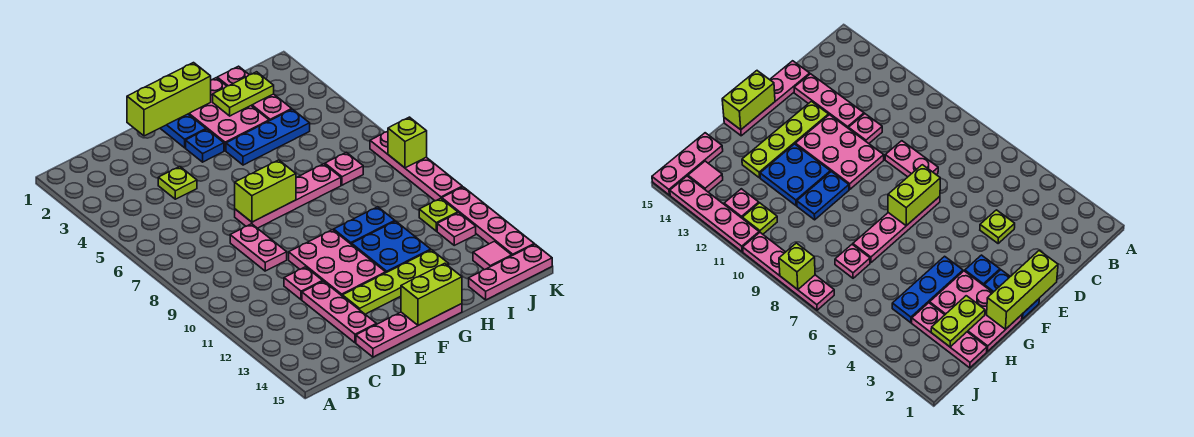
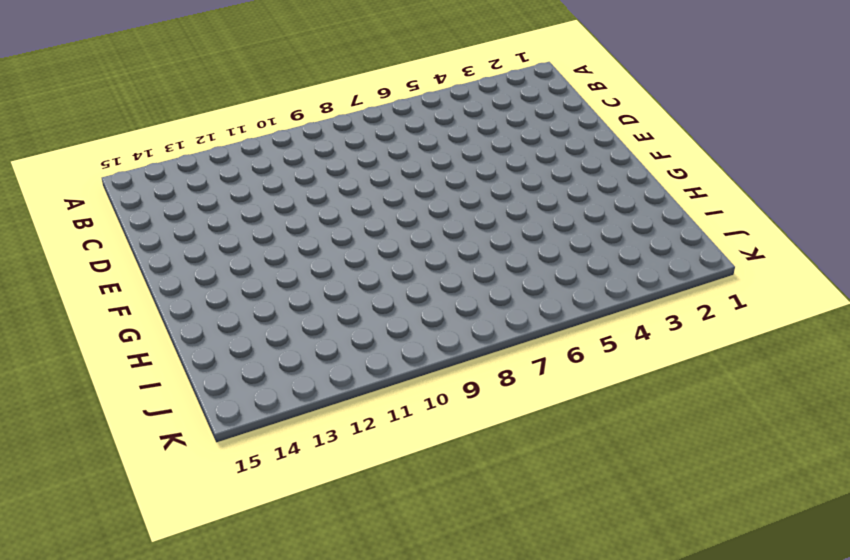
none -> lime 1x1 plate [158,167,197,199]
none -> pink 1x2 plate [230,224,287,271]
none -> pink 1x1 plate [284,267,323,300]

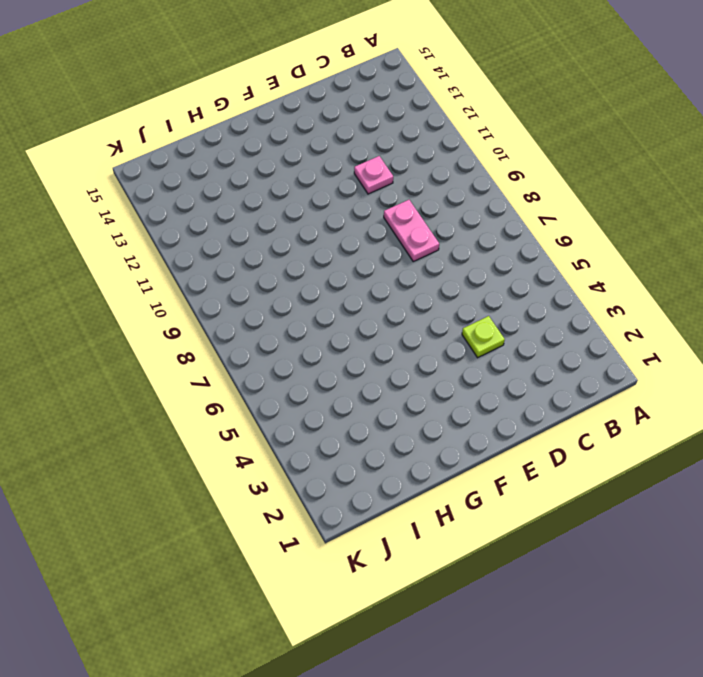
none -> pink 1x3 plate [302,281,376,343]
none -> pink 1x4 plate [356,304,462,357]
none -> pink 1x4 plate [235,164,341,228]

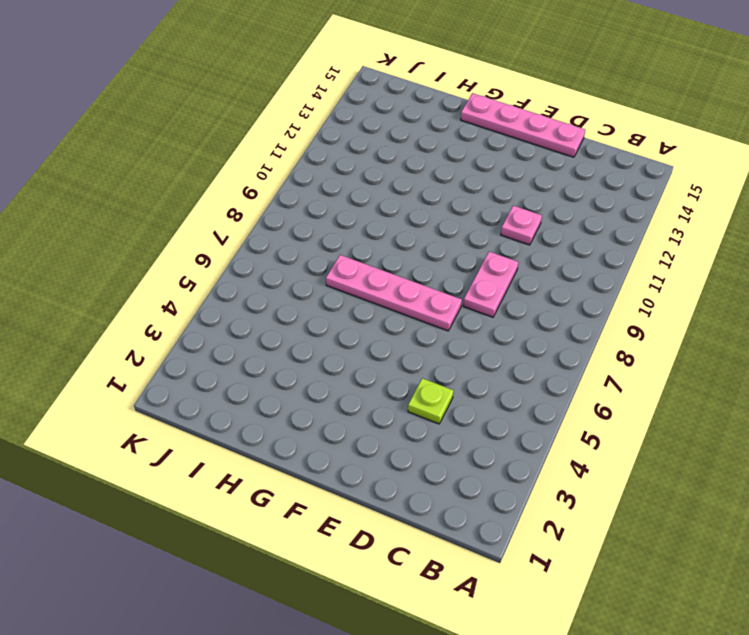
none -> pink 1x3 plate [302,281,376,343]
none -> pink 2x3 plate [289,230,386,295]
none -> lime 1x4 plate [342,250,449,314]

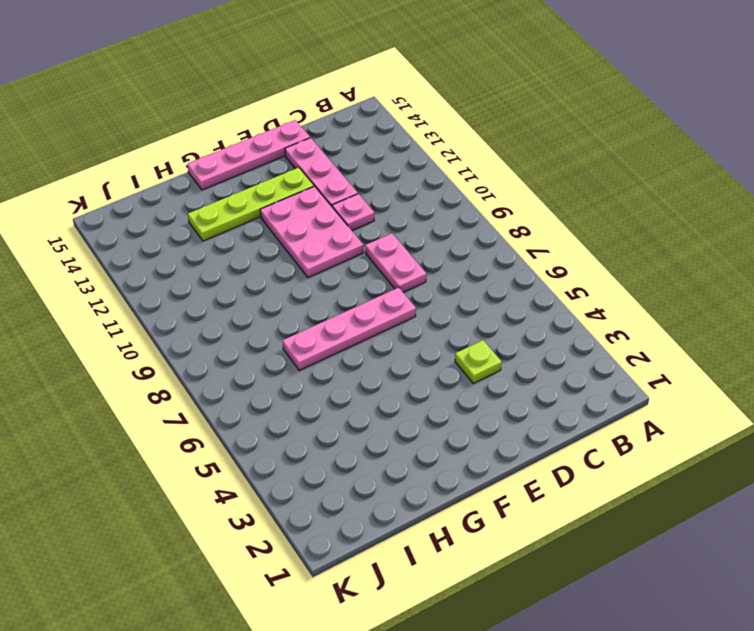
none -> blue 1x2 plate [160,114,206,148]
none -> blue 1x1 plate [186,129,224,162]
none -> pink 2x3 plate [189,78,269,151]

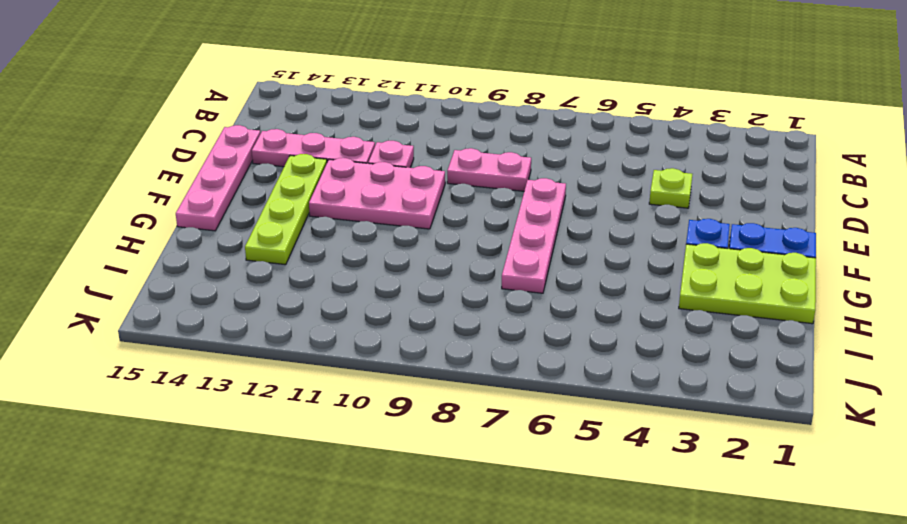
lime 2x3 plate [679,243,816,324] -> pink 2x3 plate [189,78,269,151]
none -> blue 1x3 plate [226,109,310,165]
none -> blue 1x2 plate [334,207,395,245]
none -> blue 2x2 plate [352,221,431,273]

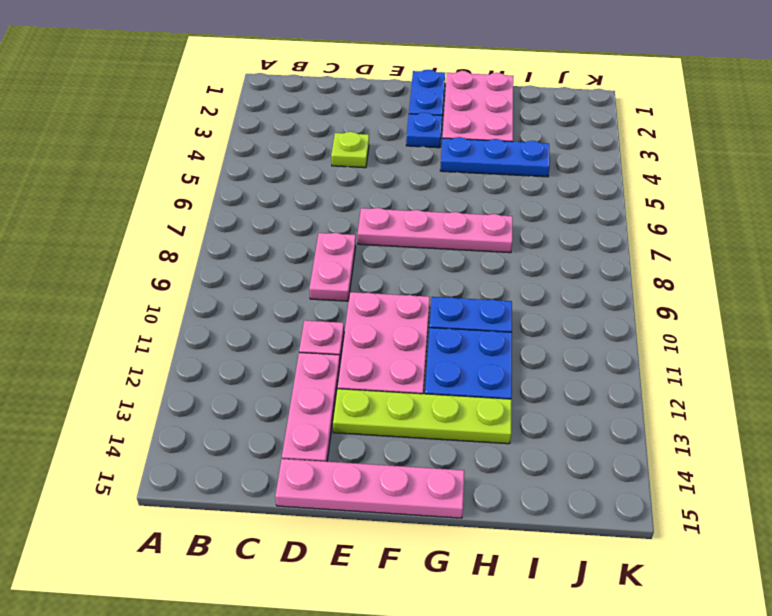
none -> pink 1x3 plate [217,66,292,121]
none -> pink 1x1 plate [325,152,363,185]
none -> pink 1x3 plate [469,244,552,300]

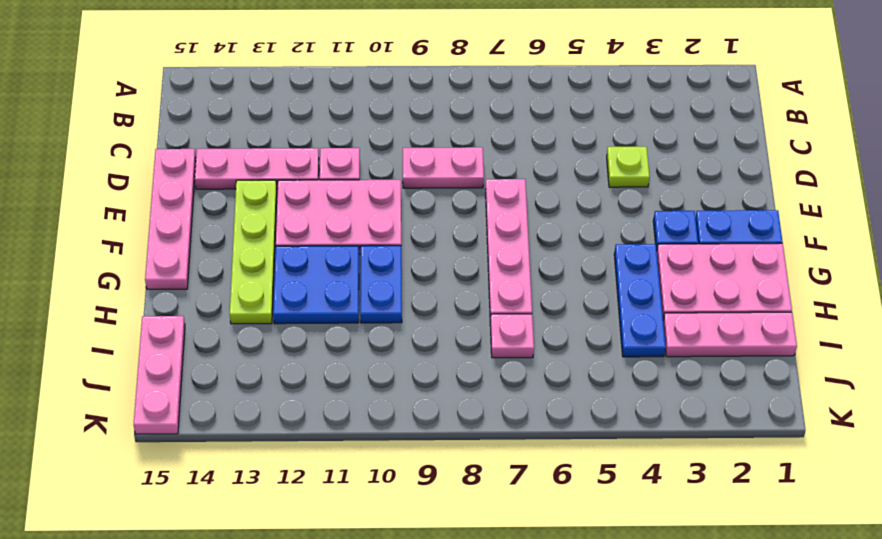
none -> lime 1x1 plate [419,198,458,231]
none -> pink 1x1 plate [437,213,476,245]
none -> pink 1x1 tile [473,241,512,270]

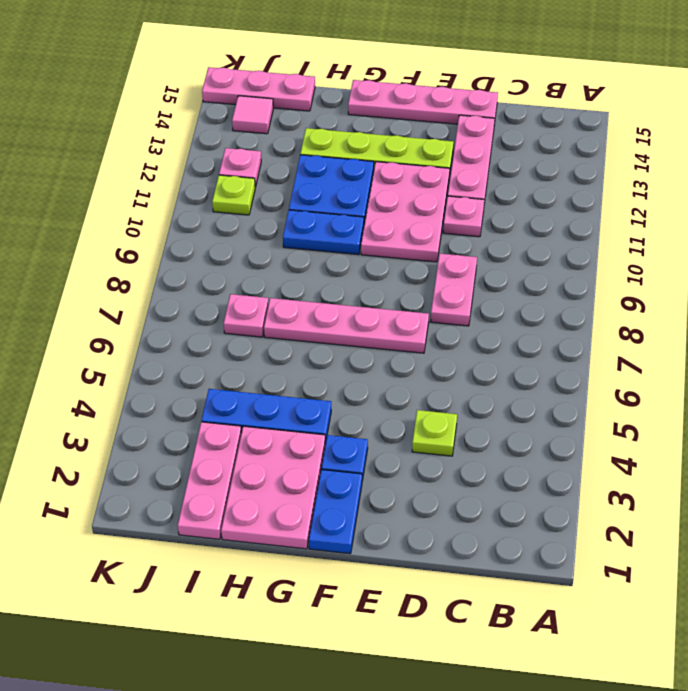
none -> pink 1x4 plate [370,132,462,201]
none -> pink 1x4 plate [442,187,534,256]
none -> lime 1x3 brick [127,63,211,136]

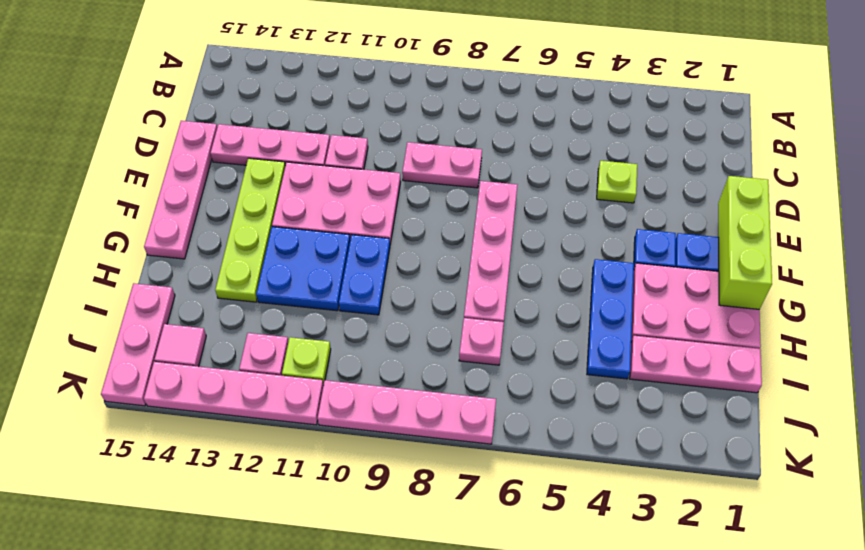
none -> lime 1x2 brick [235,160,296,222]
none -> lime 1x2 brick [401,263,462,325]
none -> lime 1x2 plate [213,72,274,116]

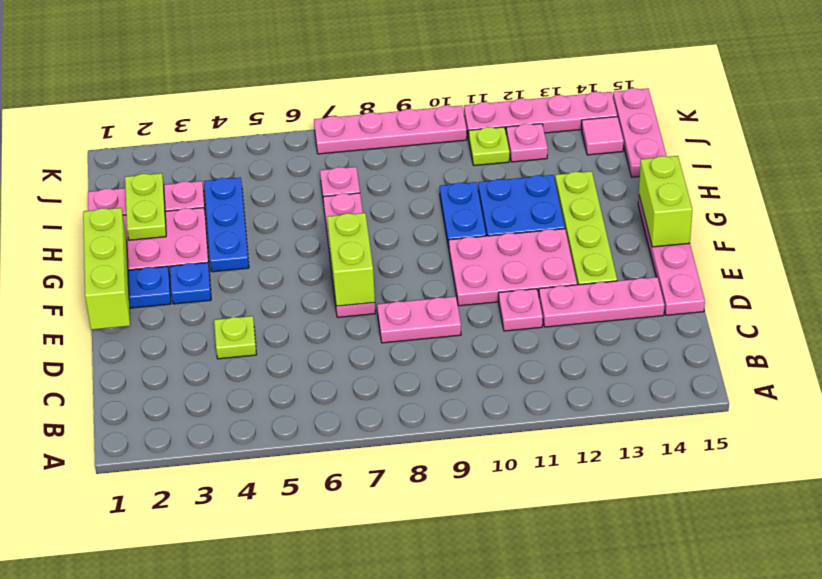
none -> lime 1x1 brick [388,117,427,168]

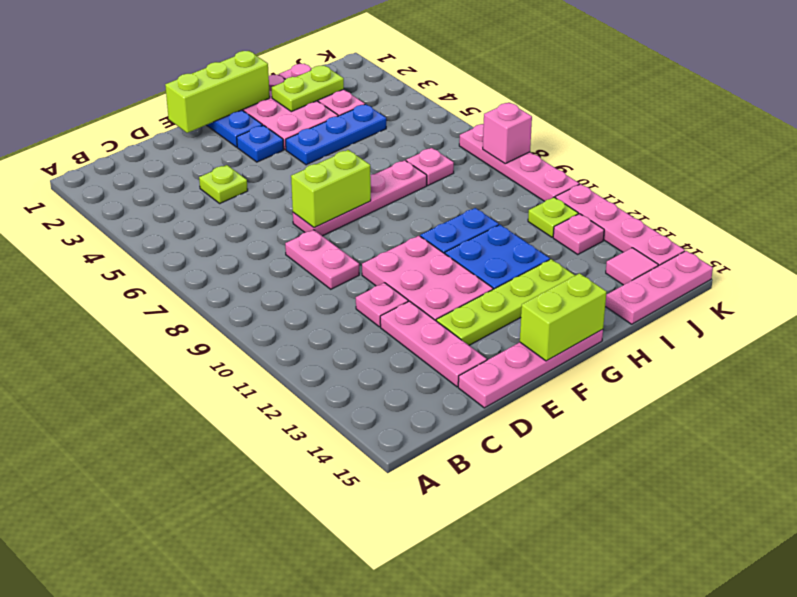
pink 1x1 brick [483,103,532,164] -> lime 1x1 brick [388,117,427,168]

